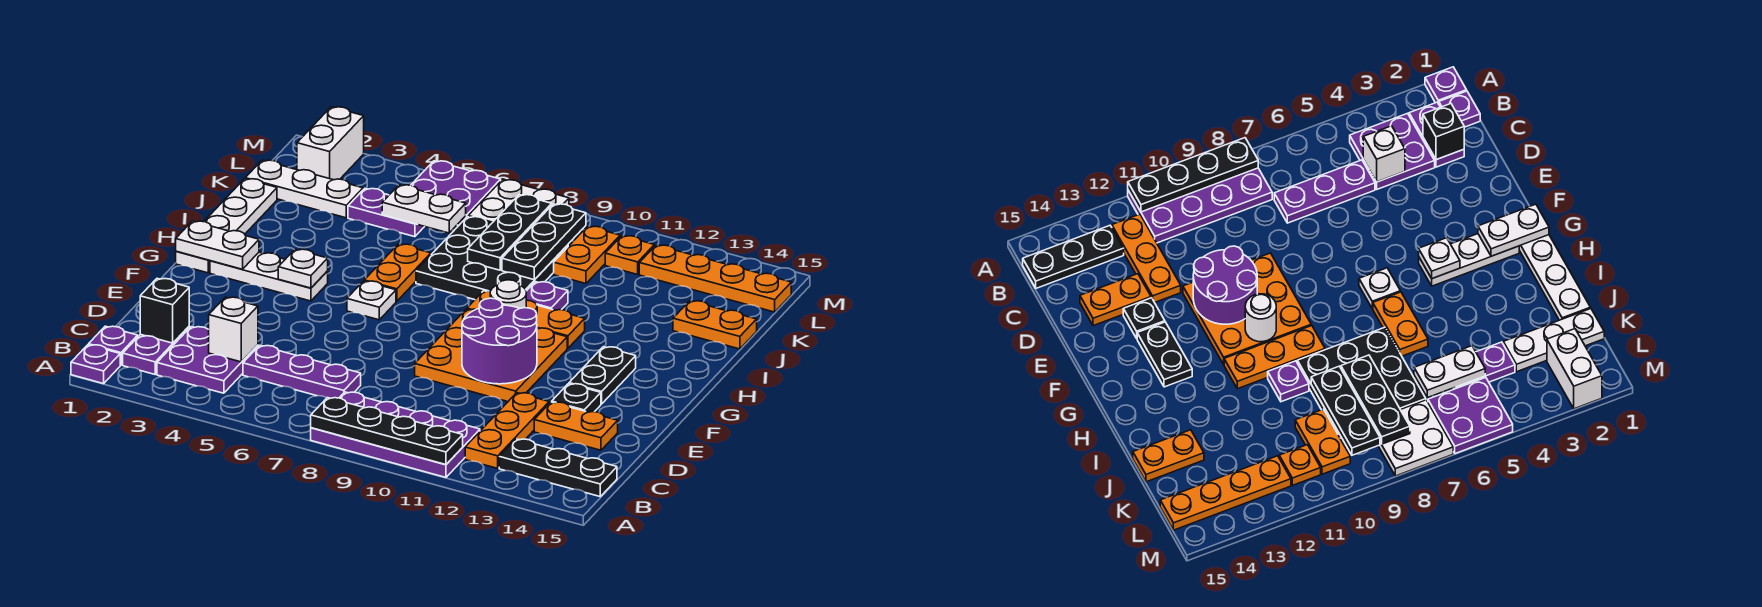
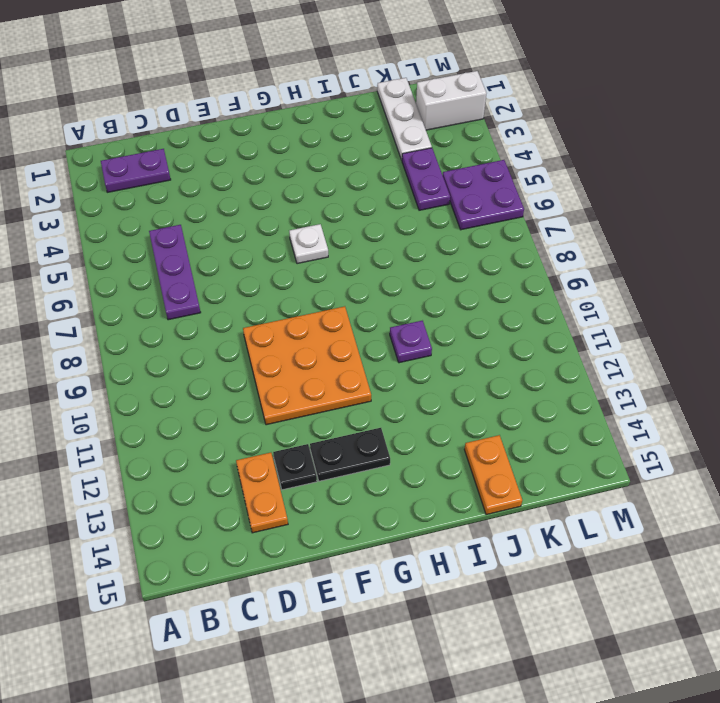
none -> purple 1x1 plate [71,345,120,384]
none -> purple 2x4 plate [311,392,480,477]
none -> purple 1x1 plate [89,326,138,365]
none -> purple 2x2 plate [157,327,258,393]

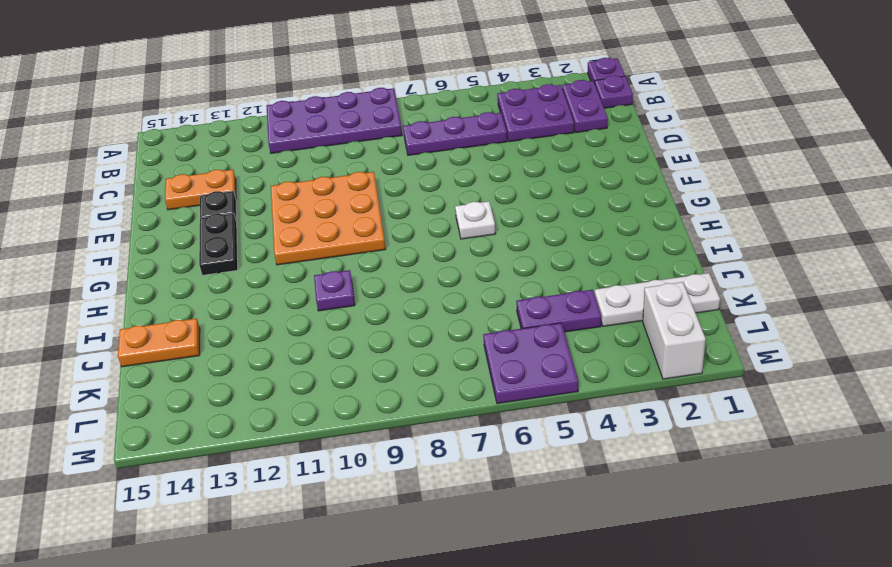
none -> orange 1x3 plate [465,393,549,468]
none -> black 1x3 plate [499,439,617,496]
none -> white 1x4 plate [176,179,277,273]
none -> white 1x3 plate [210,252,328,301]

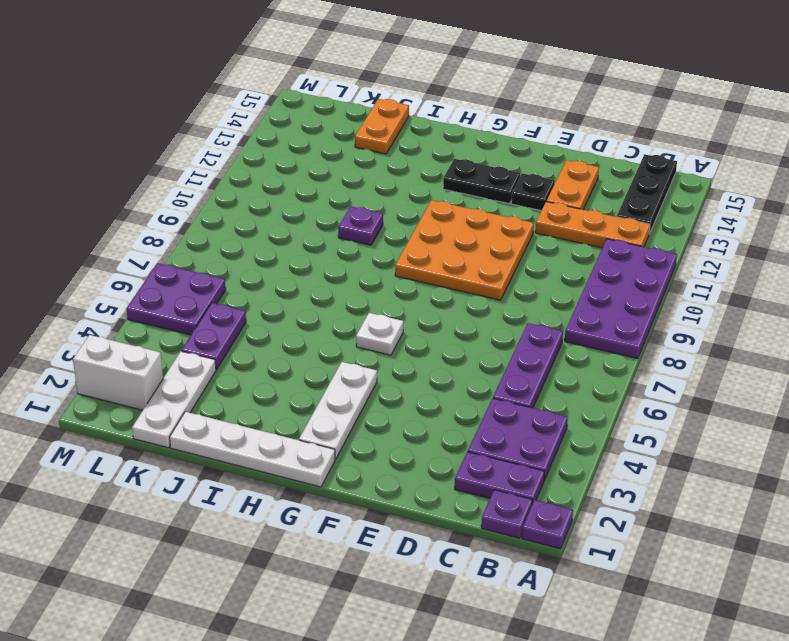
none -> orange 1x2 plate [364,244,431,301]
none -> orange 1x3 plate [467,291,585,348]
none -> black 3x3 plate [416,217,568,300]
none -> orange 1x2 plate [554,226,620,284]

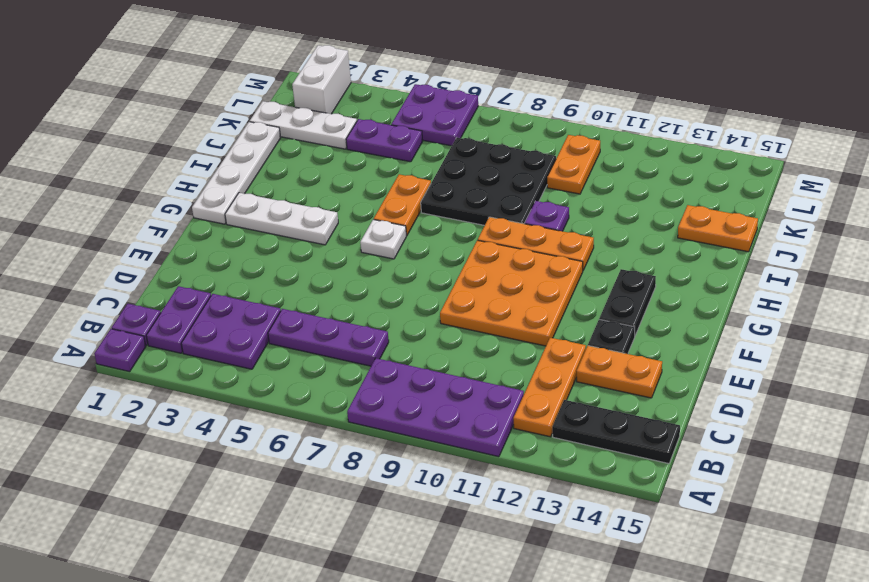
none -> white 2x2 plate [468,180,569,223]
none -> orange 1x1 plate [605,236,654,274]
none -> orange 1x4 plate [639,245,791,312]
none -> black 1x4 plate [311,398,463,465]

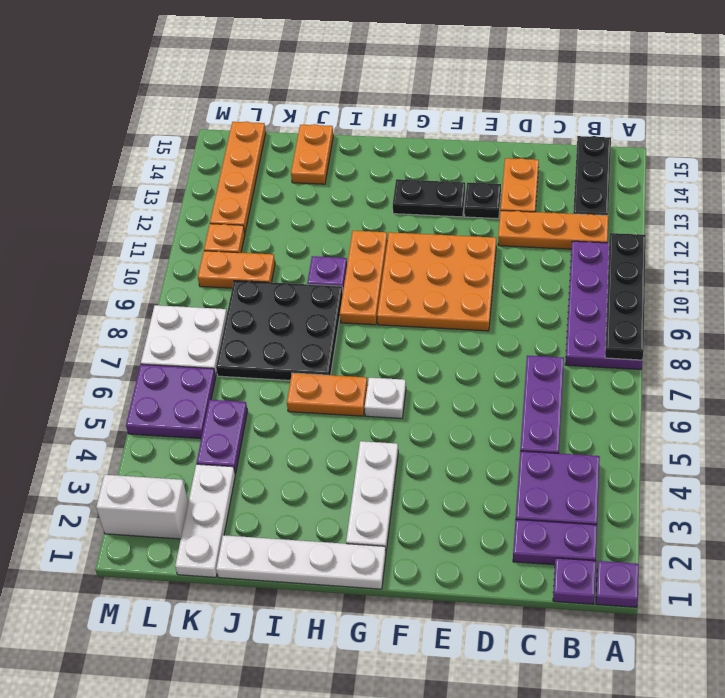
none -> black 1x1 brick [140,278,189,343]
none -> white 1x1 brick [209,297,258,362]
none -> purple 2x2 round brick [462,298,537,384]
none -> white 1x2 plate [176,221,259,269]

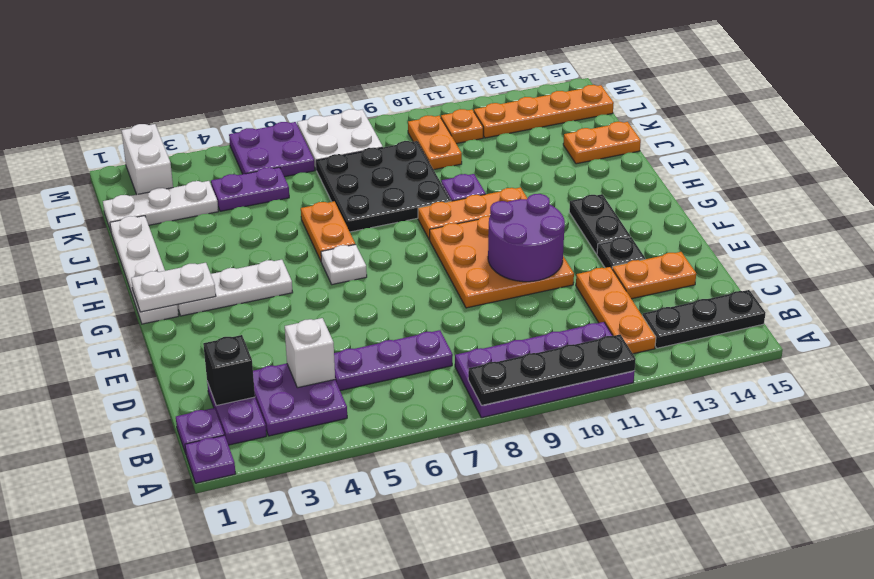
none -> white 1x1 plate [278,249,328,288]
none -> white 1x1 round brick [490,280,526,308]
none -> black 1x3 plate [468,195,552,270]
none -> black 1x3 plate [502,204,586,280]

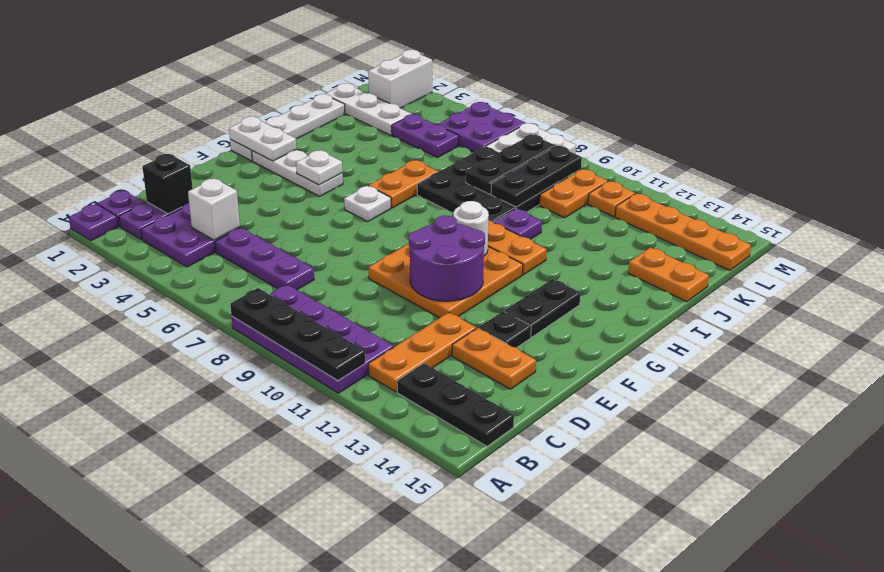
none -> white 1x2 plate [382,185,466,233]

